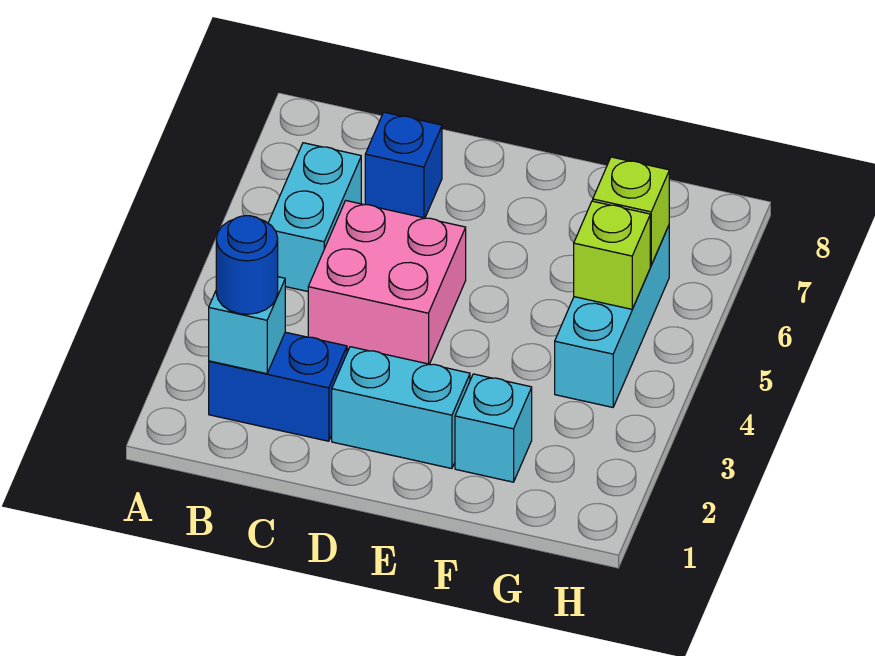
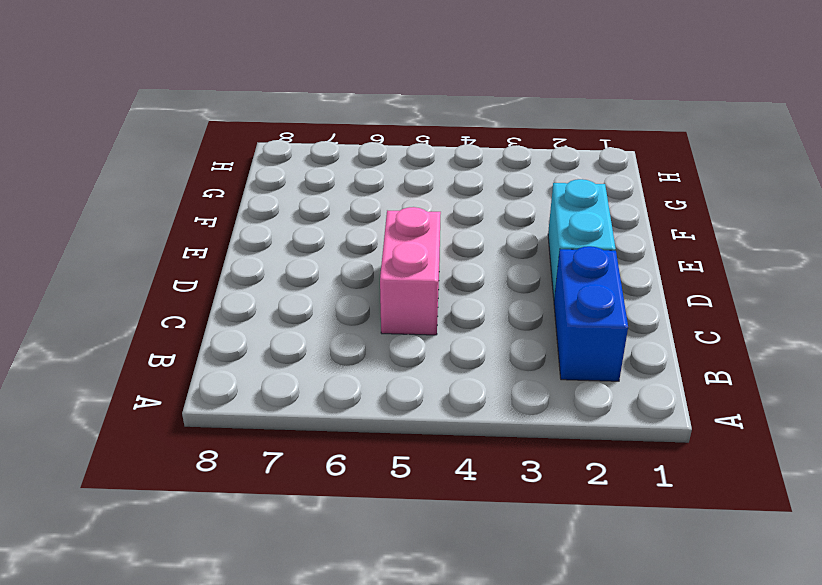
pink 1x2 brick [380,207,441,335] -> pink 2x2 brick [308,201,466,364]
none -> cyan 1x2 brick [268,143,361,291]
none -> blue 1x1 brick [365,112,442,218]

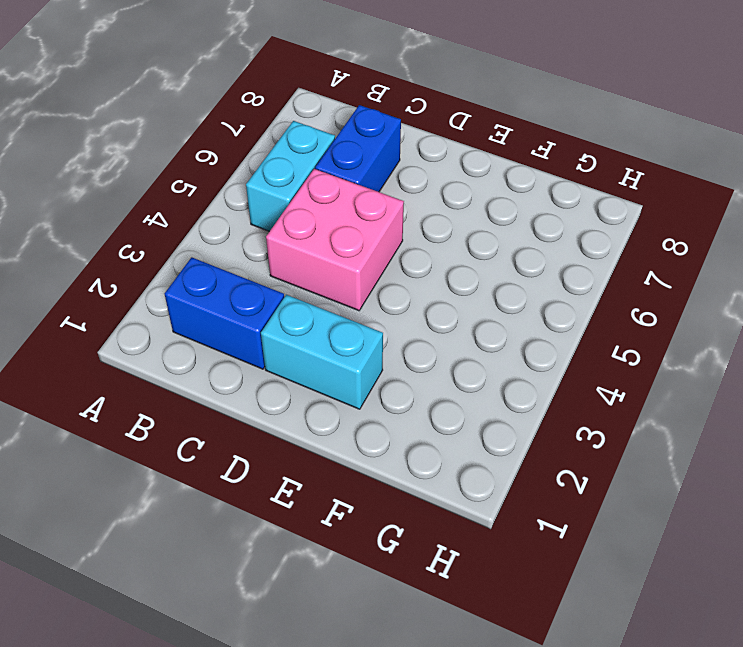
blue 1x2 brick [315,105,401,192] -> blue 1x1 brick [365,112,442,218]
none -> cyan 1x1 brick [455,374,532,482]
none -> cyan 1x3 brick [555,226,669,407]

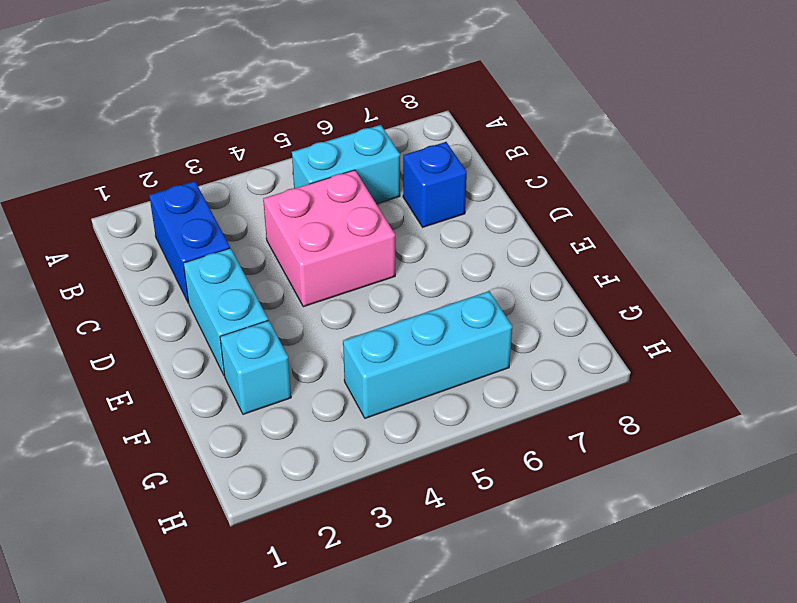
none -> cyan 1x1 brick [209,277,285,374]
none -> lime 1x1 brick [574,201,650,309]

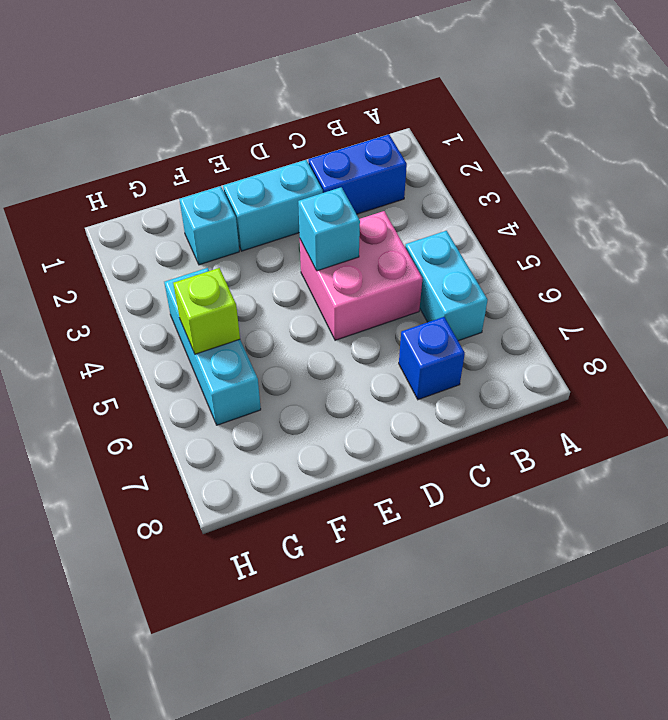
cyan 1x1 brick [298,187,360,271] -> cyan 1x1 brick moved to [209,277,285,374]
none -> lime 1x1 brick [593,157,669,265]
none -> blue 1x1 round brick [216,216,278,314]

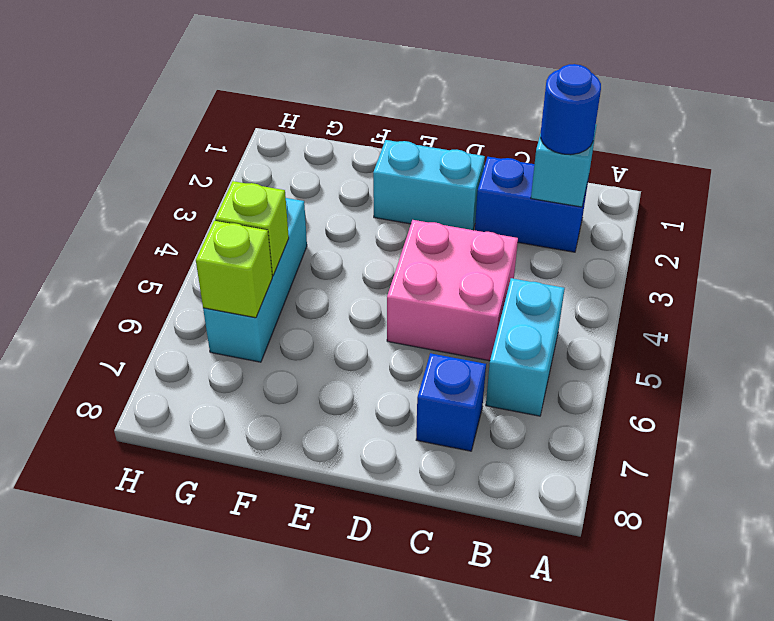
none -> cyan 1x1 brick [455,374,532,482]

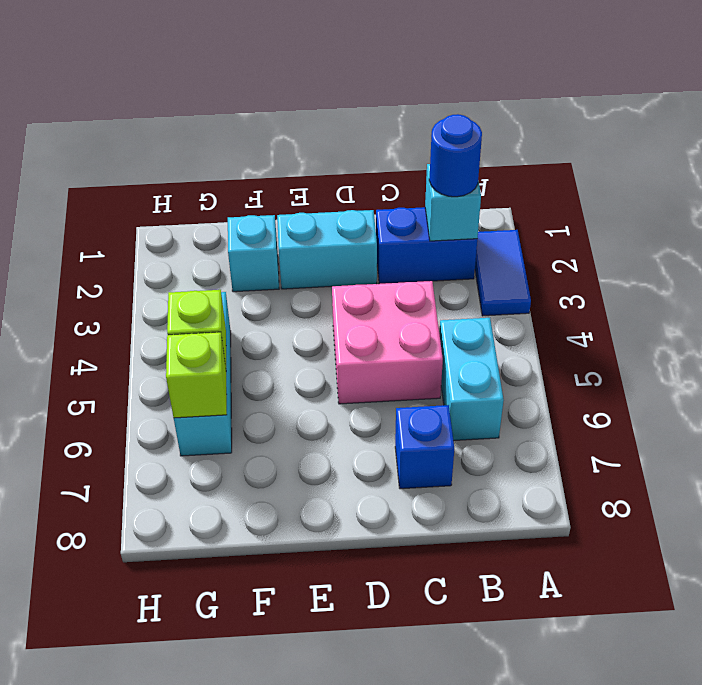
blue 1x2 tile [475,230,531,316] -> none

